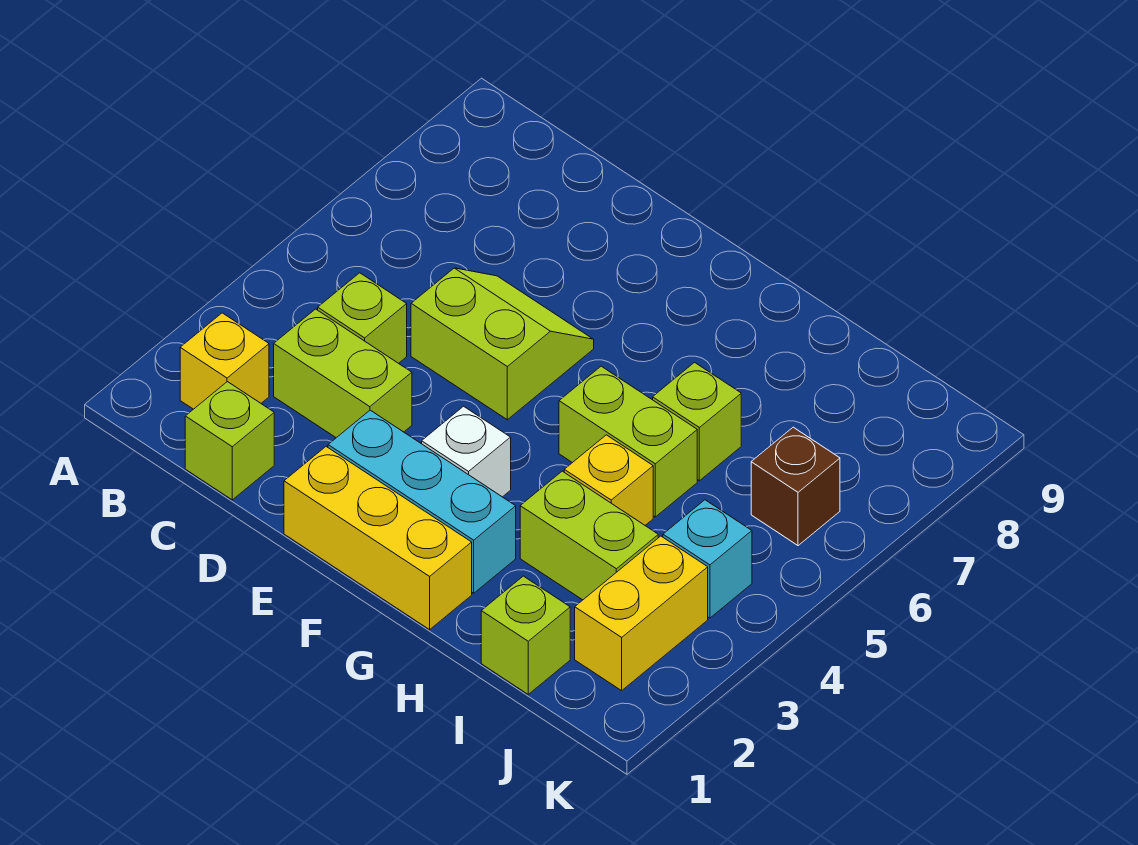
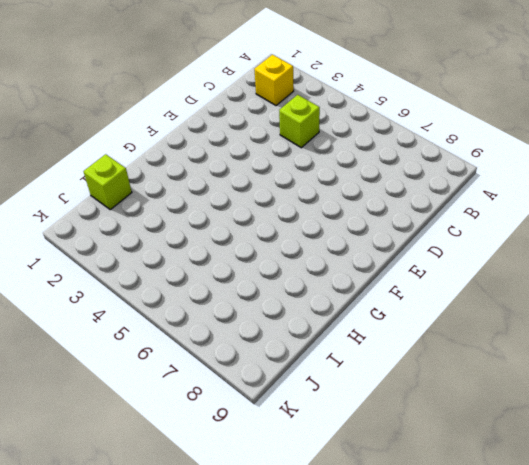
none -> lime 1x1 brick [185,382,274,500]
none -> lime 1x2 brick [274,309,412,438]
none -> lime 2x2 slope [411,268,594,420]

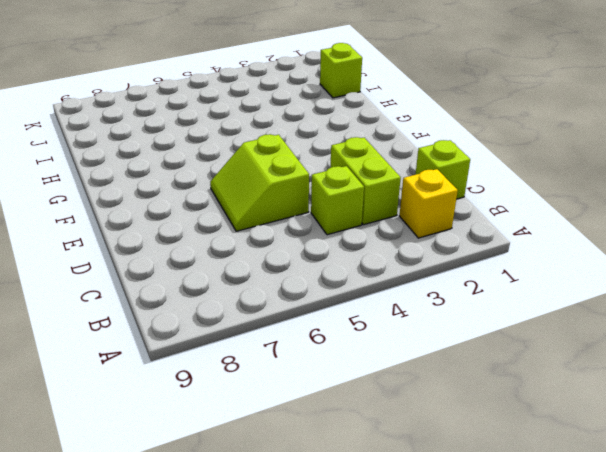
none -> yellow 1x3 brick [284,447,472,630]
none -> cyan 1x3 brick [328,410,516,593]
none -> white 1x1 brick [422,406,511,497]

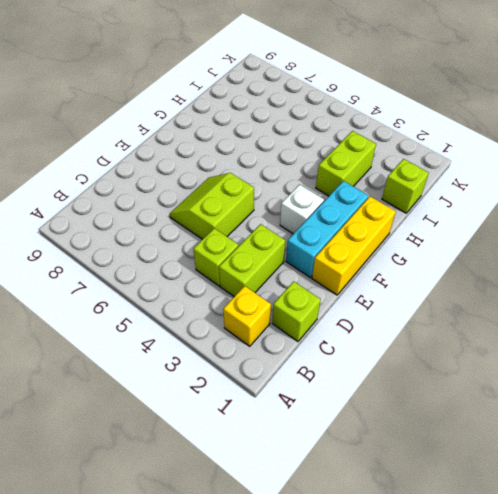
none -> lime 1x2 brick [559,366,697,517]
none -> yellow 1x1 brick [564,435,653,525]
none -> lime 1x1 brick [653,362,741,481]

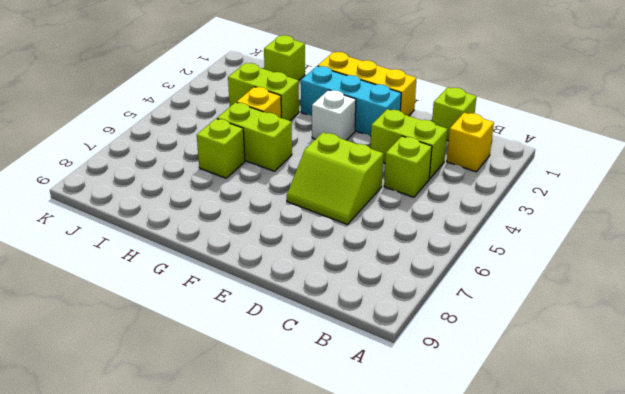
none -> yellow 1x2 brick [575,536,708,691]
none -> cyan 1x1 brick [663,500,752,618]
none -> brown 1x1 brick [751,427,840,546]

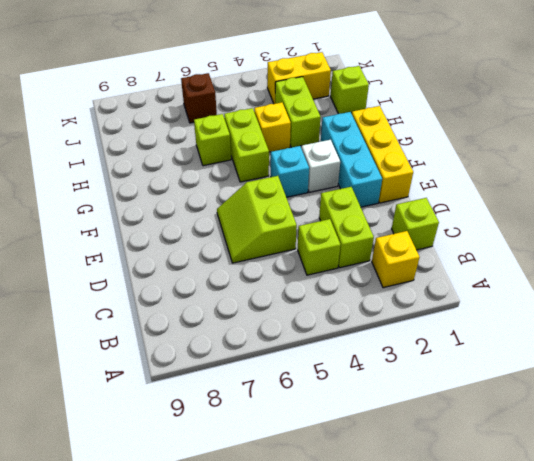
cyan 1x1 brick [271,146,309,197] -> cyan 1x1 brick moved to [663,500,752,618]

